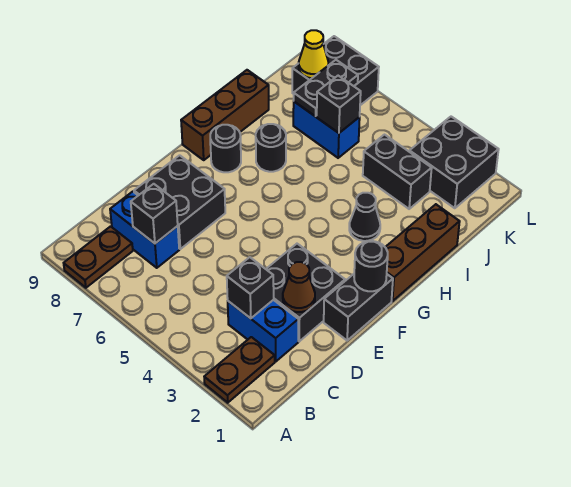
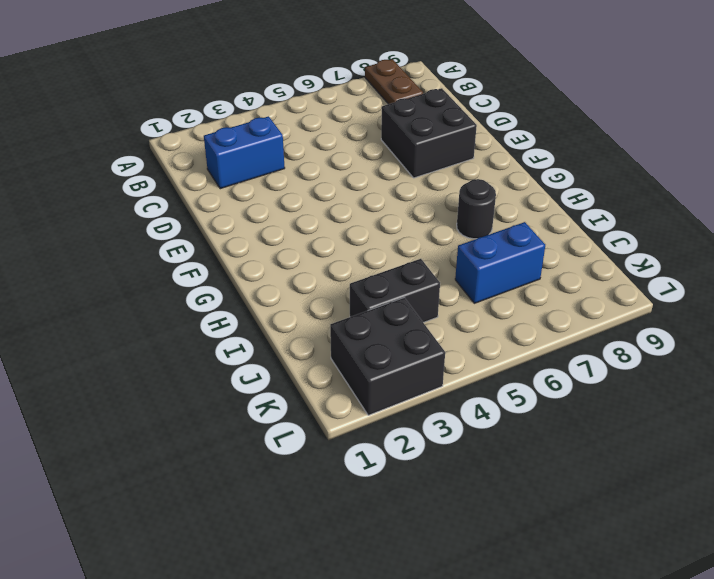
none -> brown 1x2 plate [204,337,275,403]
none -> blue 1x2 brick [110,192,179,268]
none -> black 2x2 brick [266,244,345,341]

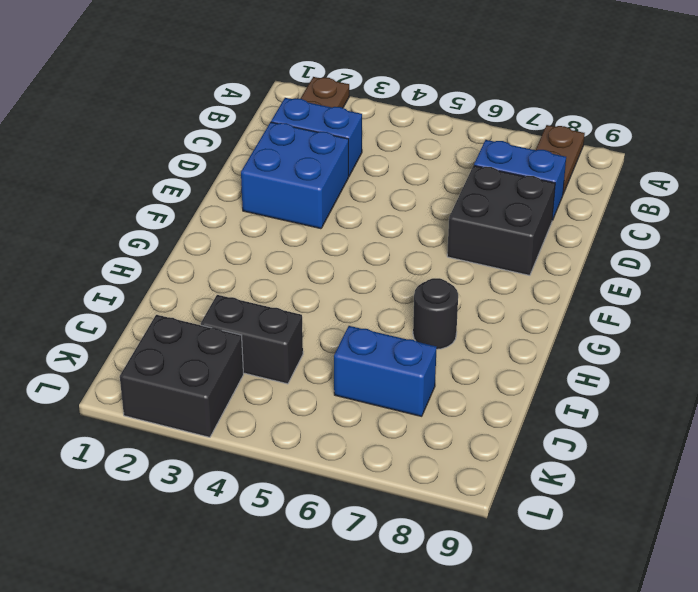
blue 2x2 brick [241,122,349,229] -> black 2x2 brick [266,244,345,341]
none -> black 1x2 brick [324,274,393,340]
none -> brown 1x3 brick [385,204,460,301]
none -> black 1x1 round brick [210,125,241,172]

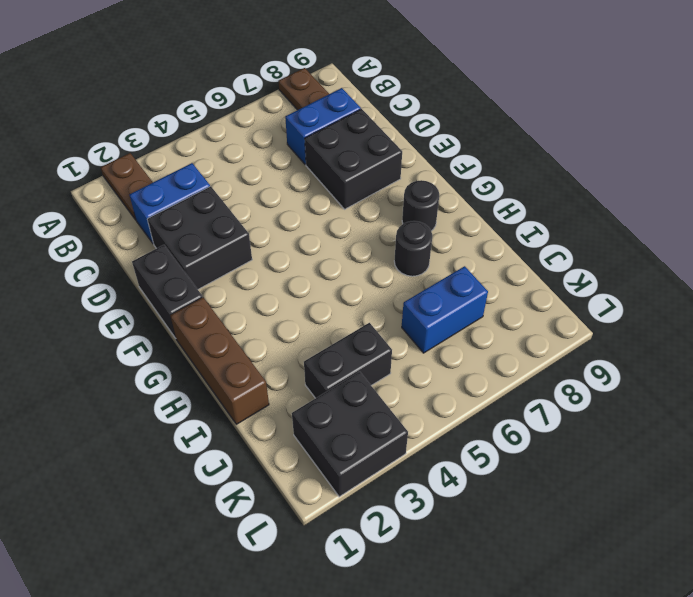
none -> brown 1x3 brick [181,70,269,160]
none -> black 1x1 cone [349,193,380,241]
none -> black 2x2 brick [292,36,379,105]

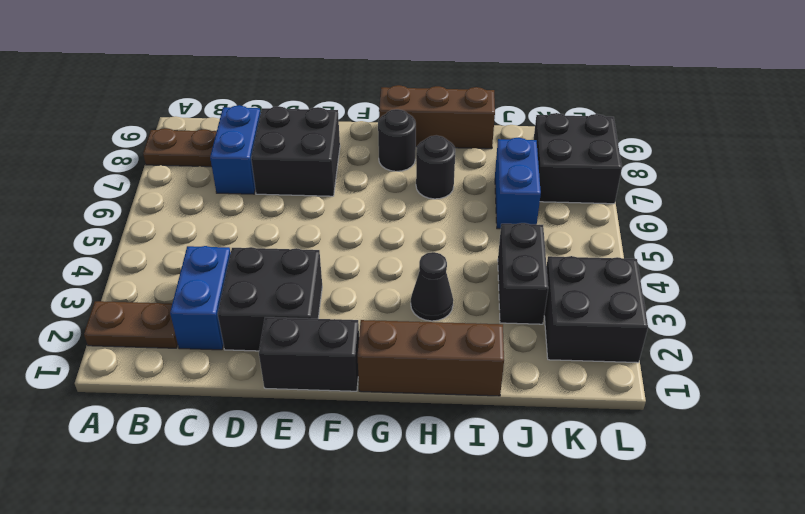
none -> black 1x1 brick [227,257,274,318]
none -> black 1x1 brick [131,184,178,243]
none -> brown 1x1 cone [283,262,315,312]

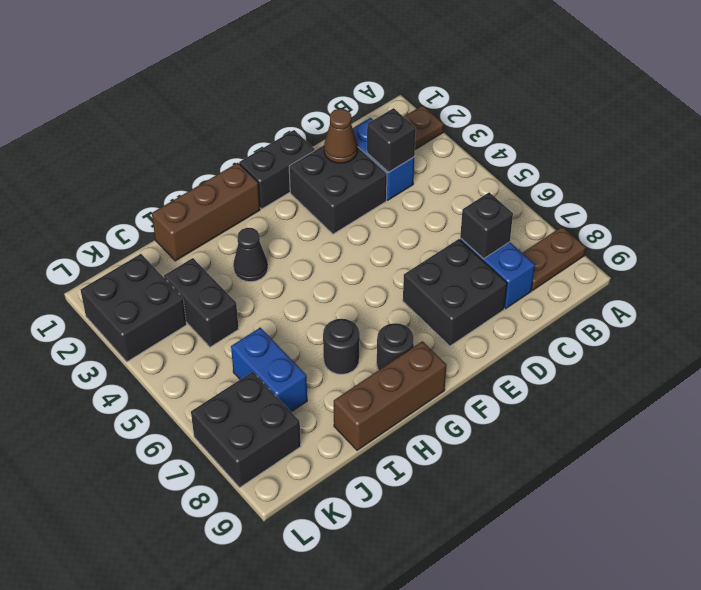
none -> black 1x1 round brick [354,241,388,291]
none -> black 1x1 brick [317,76,361,133]
none -> black 1x2 plate [294,60,358,117]

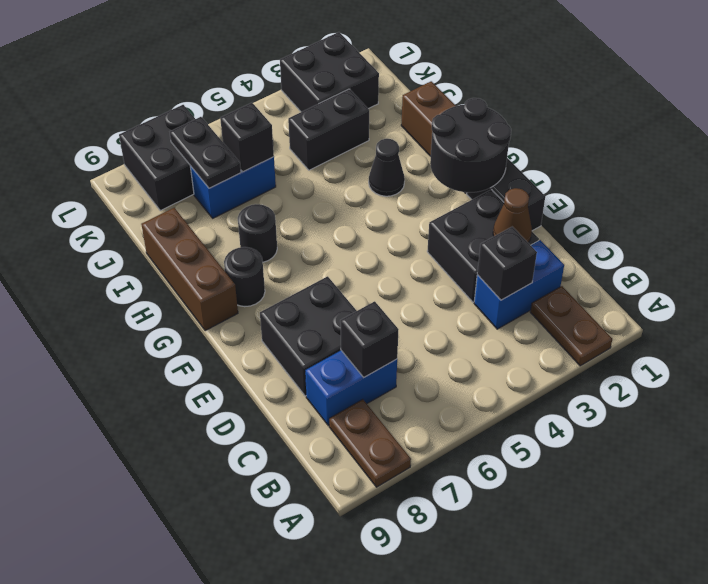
black 2x2 round brick [430,98,511,192] -> black 1x1 round brick [354,241,388,291]
none -> yellow 1x1 cone [299,30,328,78]

